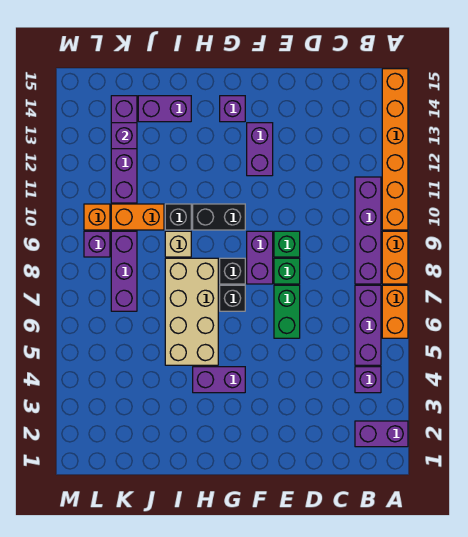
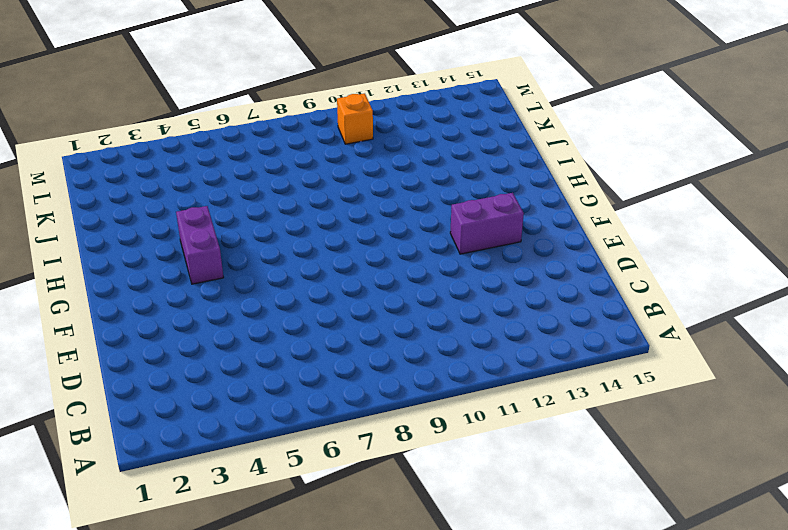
none -> purple 1x2 brick [355,421,408,447]
none -> orange 1x2 brick [382,285,408,338]
none -> orange 1x2 brick [382,231,408,284]

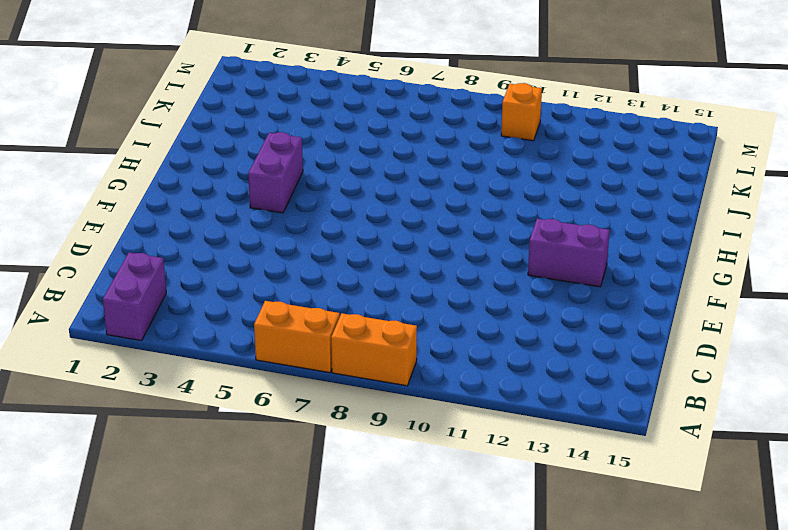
none -> orange 1x6 brick [382,69,408,230]
none -> purple 1x1 brick [355,367,381,393]
none -> purple 1x3 brick [355,285,381,365]

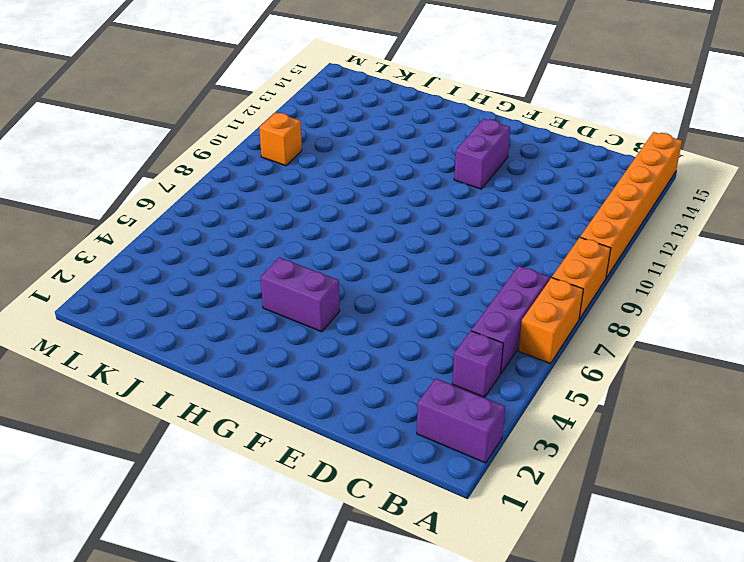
none -> purple 1x4 brick [355,177,381,284]
none -> green 1x2 brick [274,285,300,338]
none -> green 1x1 brick [274,258,300,284]

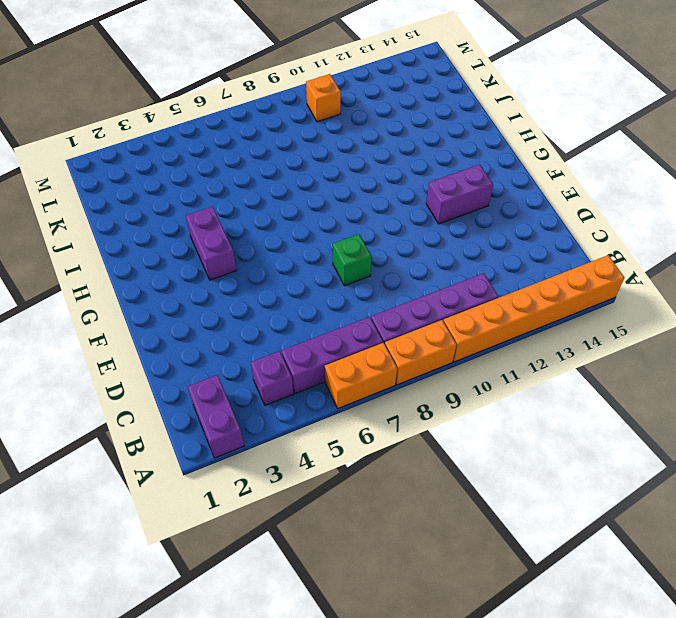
none -> green 1x2 brick [274,285,300,338]
none -> green 1x1 brick [274,231,300,257]
none -> purple 1x2 brick [247,231,273,284]

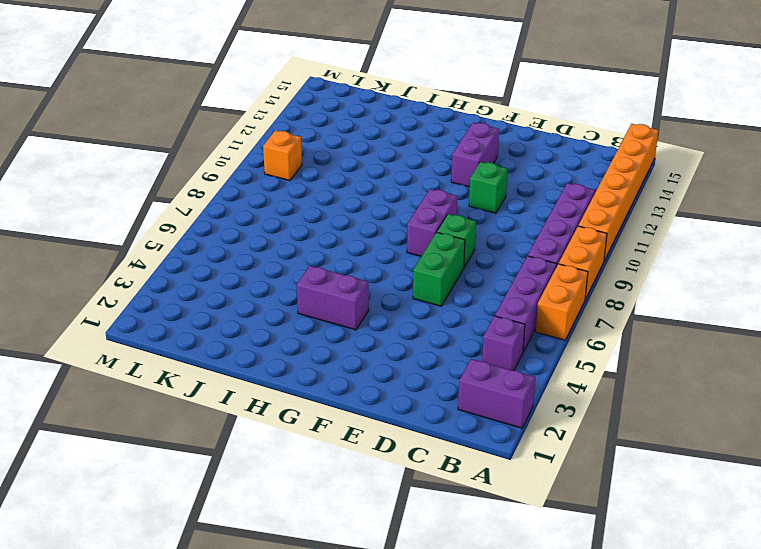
green 1x1 brick [469,162,507,213] -> green 1x1 brick moved to [274,231,300,257]
none -> black 1x1 brick [220,285,245,311]
none -> black 1x1 brick [220,258,245,284]
none -> black 1x2 brick [193,204,245,230]

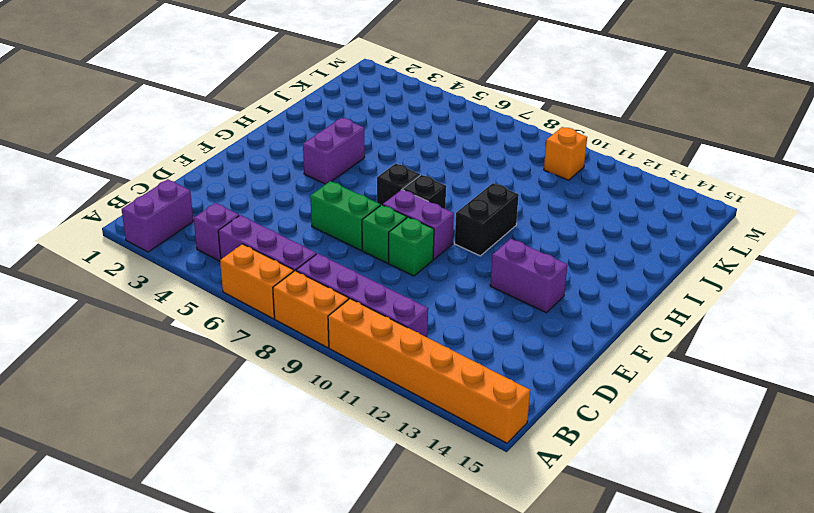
none -> purple 1x1 brick [220,96,245,122]
none -> tan 2x4 brick [165,258,218,365]
none -> tan 1x1 brick [165,231,191,257]

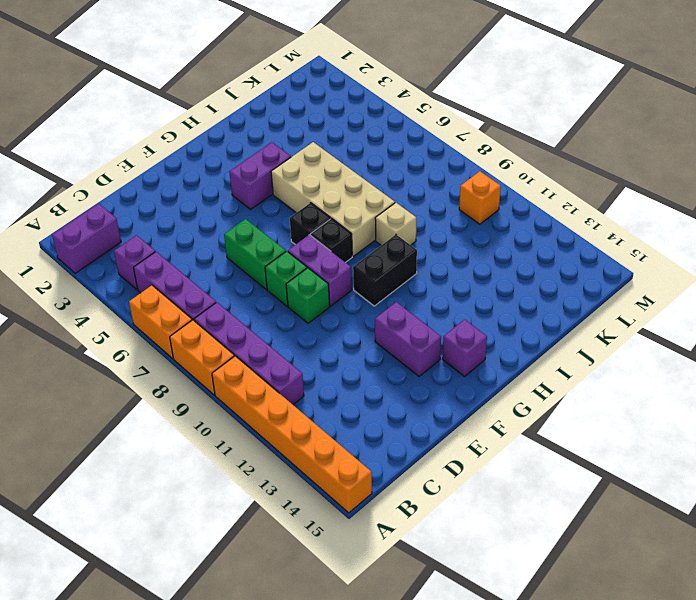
none -> black 1x1 brick [165,204,191,230]
none -> purple 1x2 brick [138,96,191,122]
none -> orange 1x2 brick [111,204,164,230]

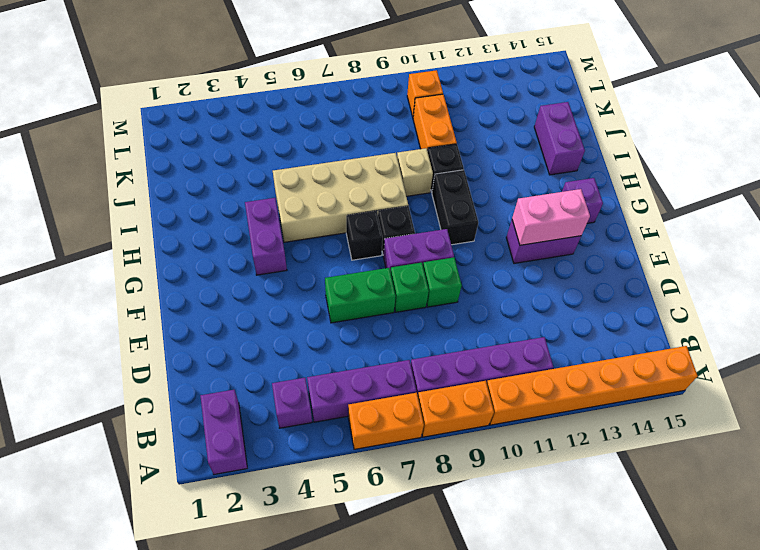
pink 1x2 brick [512,189,590,245] -> none
none -> purple 1x3 brick [111,231,137,311]
none -> purple 1x4 brick [111,96,137,203]
none -> purple 1x1 brick [84,231,110,257]

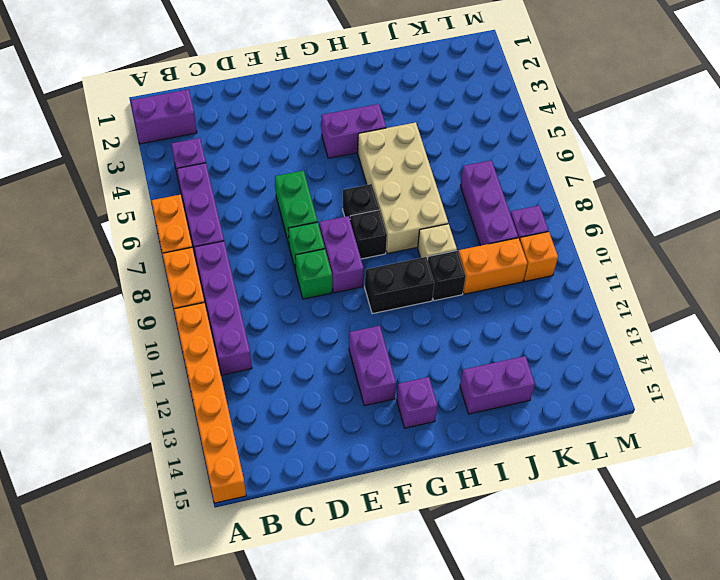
none -> purple 1x4 brick [111,96,137,203]
none -> purple 1x1 brick [111,123,137,149]

